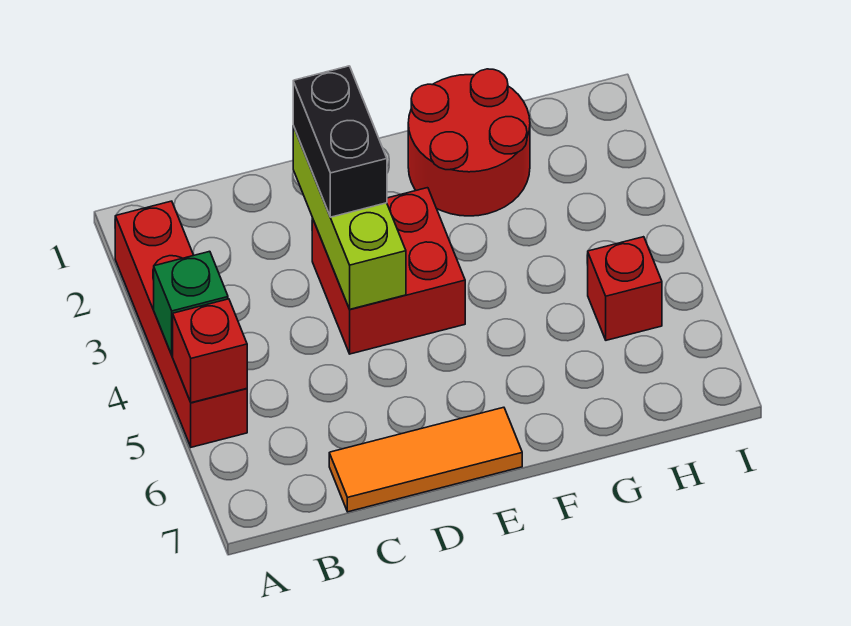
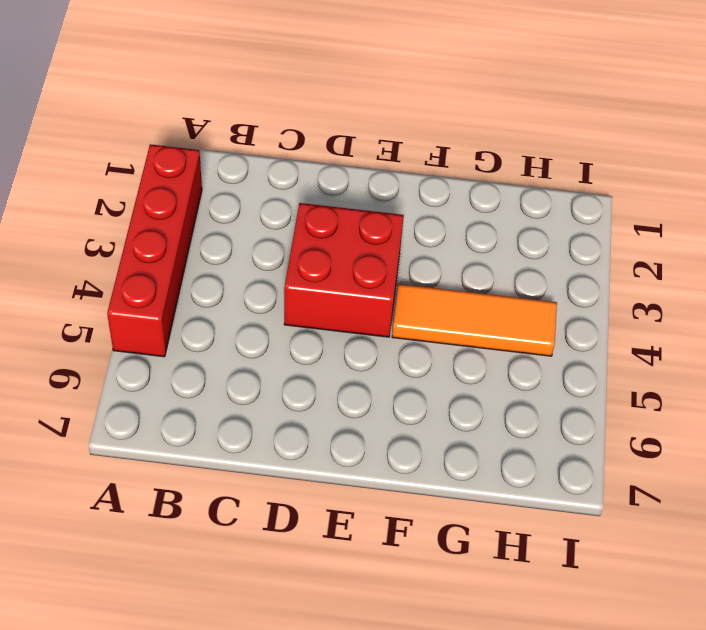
orange 1x3 tile [392,284,557,356] -> orange 1x3 tile moved to [329,407,522,512]
none -> red 2x2 round brick [408,69,530,216]
none -> red 1x1 brick [588,237,662,340]

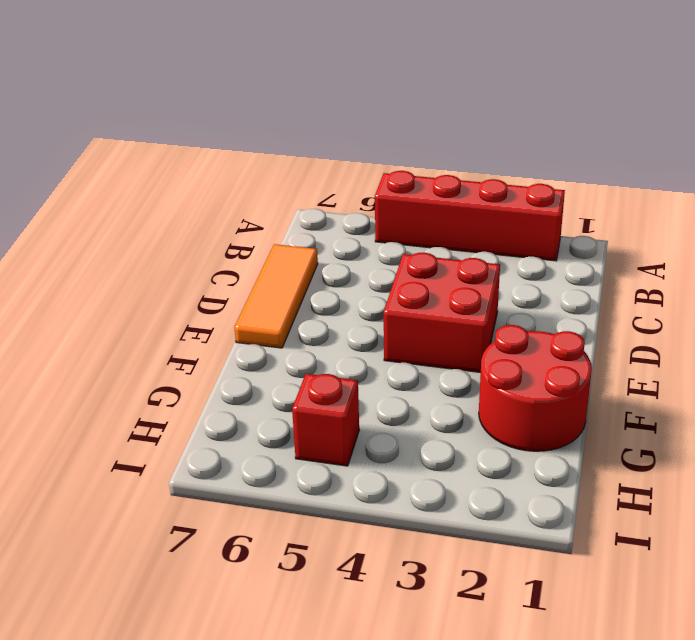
none -> green 1x1 brick [154,251,228,355]
none -> red 1x1 brick [173,299,247,403]

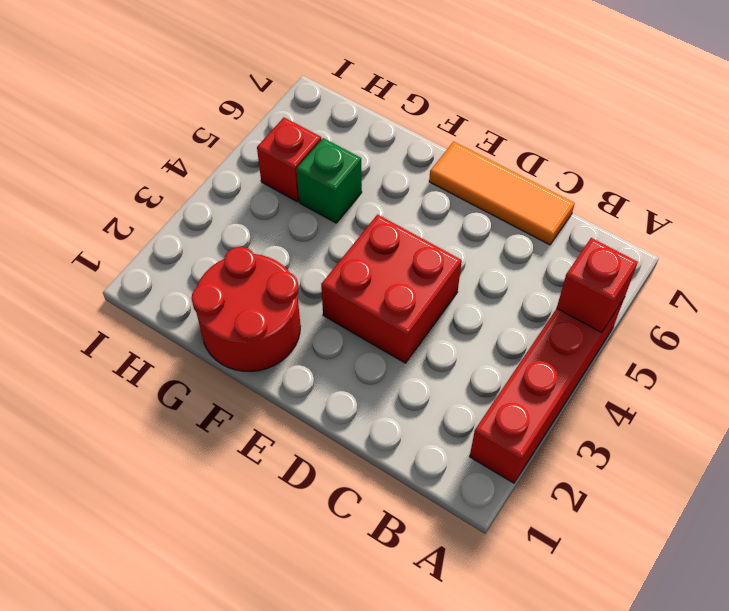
green 1x1 brick [297,138,362,223] -> green 1x1 brick moved to [154,251,228,355]
none -> lime 1x3 brick [293,126,406,309]
none -> black 1x2 brick [293,66,387,217]

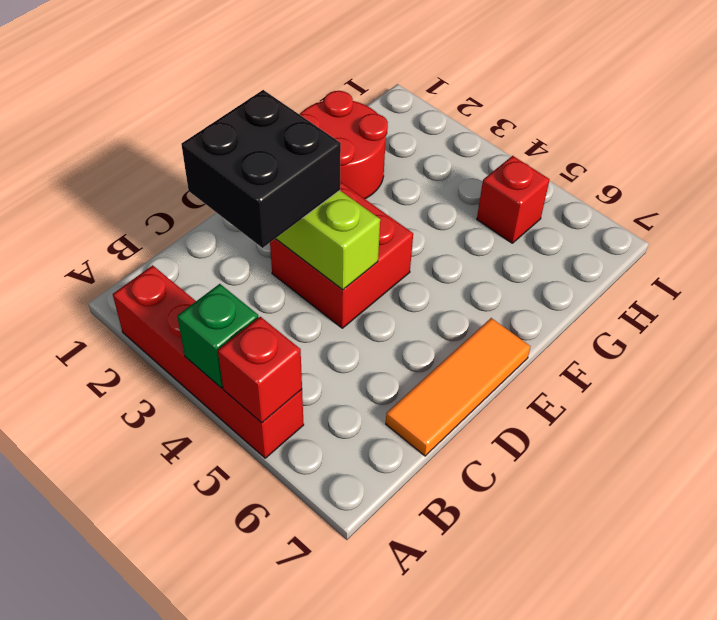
black 2x2 brick [181,90,341,248] -> black 1x2 brick [293,66,387,217]

